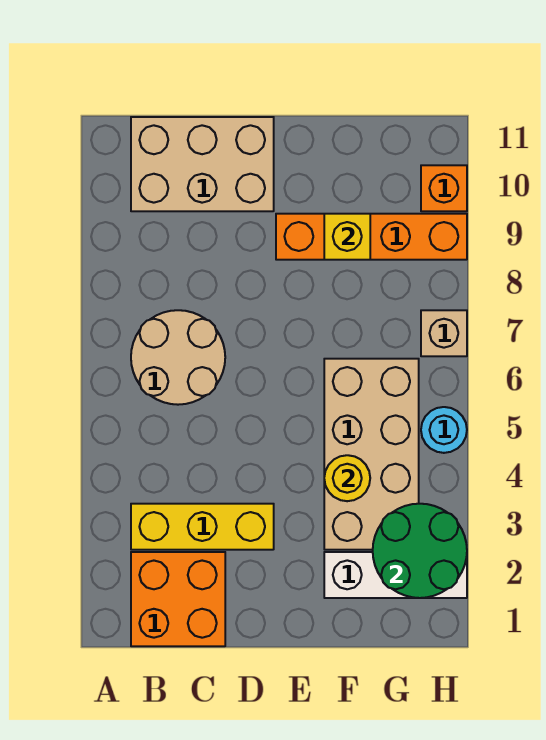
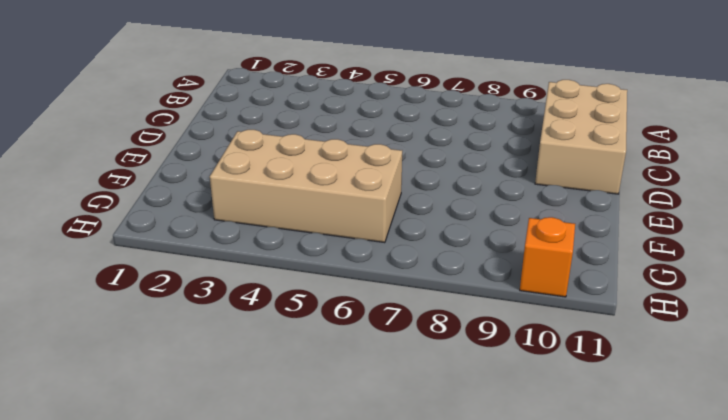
none -> orange 2x2 brick [131,552,225,646]
none -> yellow 1x3 brick [131,504,274,550]
none -> tan 2x2 round brick [131,310,225,405]

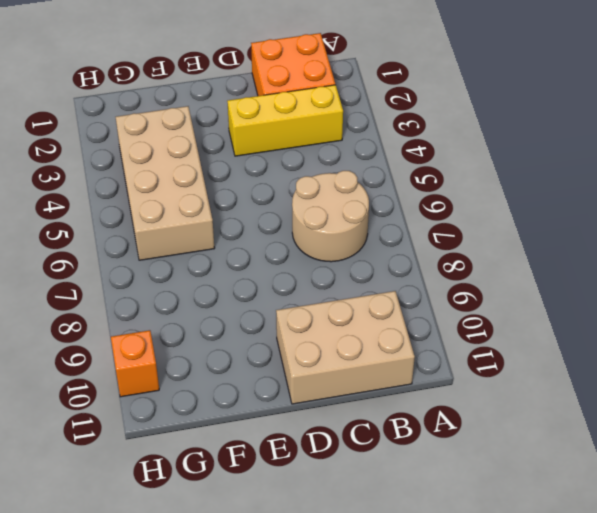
none -> orange 1x4 brick [276,214,467,260]
none -> white 1x3 brick [324,552,467,598]
none -> cyan 1x1 round brick [421,407,467,453]

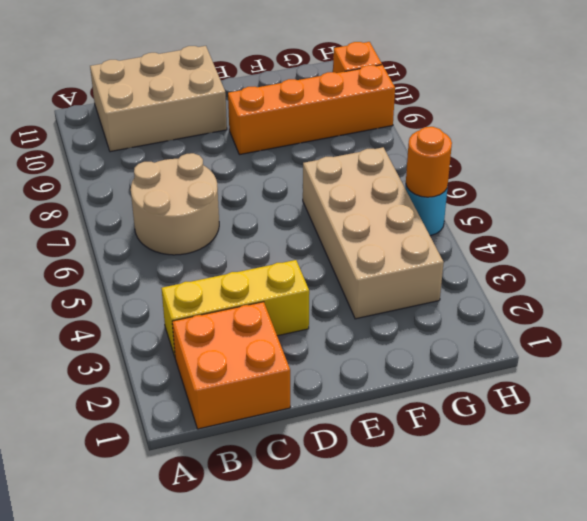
orange 1x1 round brick [406,127,452,197] -> none
none -> white 1x3 brick [324,552,467,598]
none -> tan 1x1 brick [421,310,467,356]
none -> yellow 1x1 round brick [324,455,370,501]

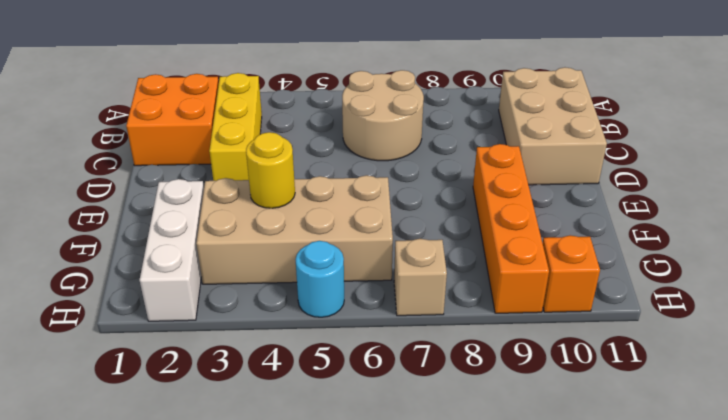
none -> yellow 1x1 brick [324,214,370,260]
none -> green 2x2 round brick [373,504,467,598]

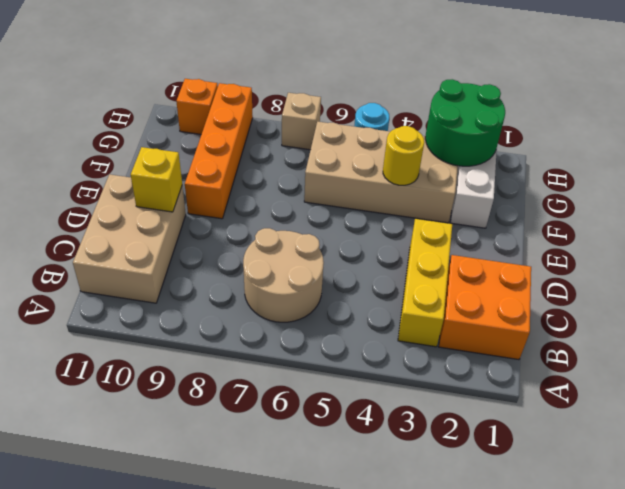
yellow 1x1 brick [131,147,182,212] -> yellow 1x1 brick moved to [324,214,370,260]

